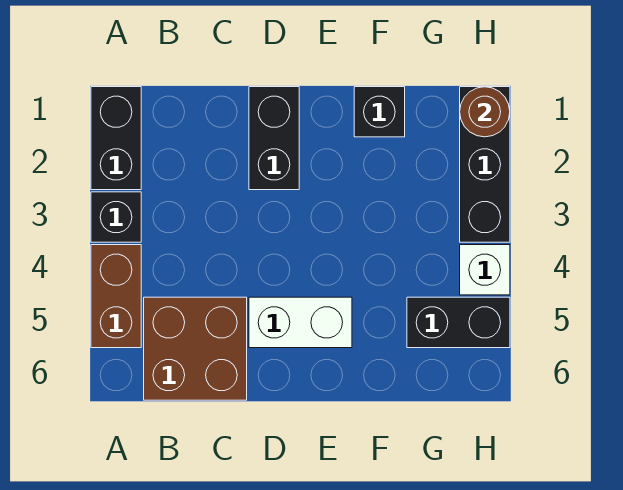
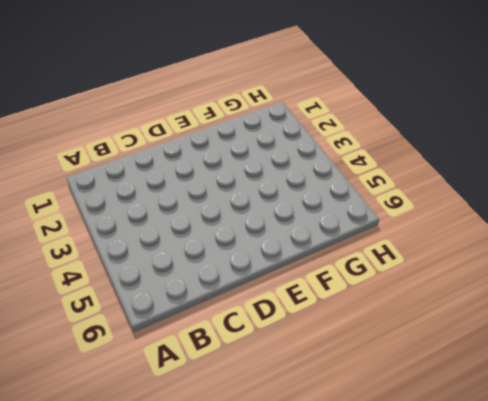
none -> black 1x2 brick [91,87,141,190]
none -> black 1x1 brick [91,192,141,242]

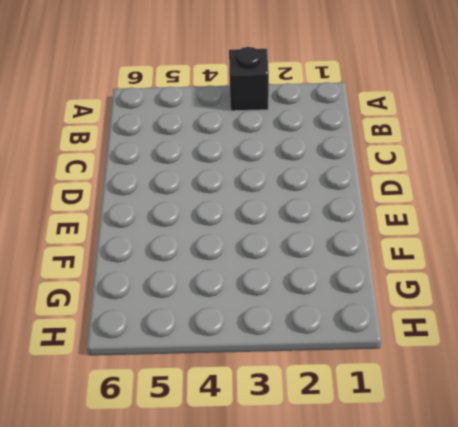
none -> black 1x2 brick [91,87,141,190]
none -> brown 1x2 brick [91,245,141,348]

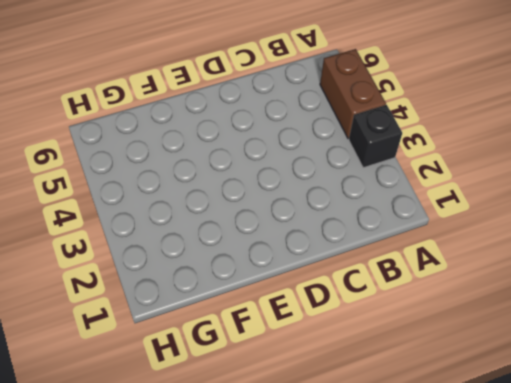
none -> black 1x2 brick [91,87,141,190]
none -> brown 2x2 brick [144,297,247,400]

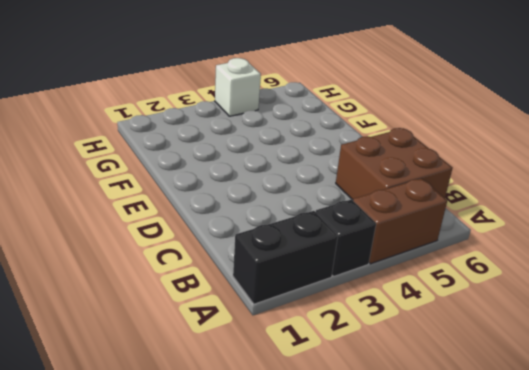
none -> black 1x2 brick [249,87,299,190]
none -> white 1x2 brick [249,297,352,348]

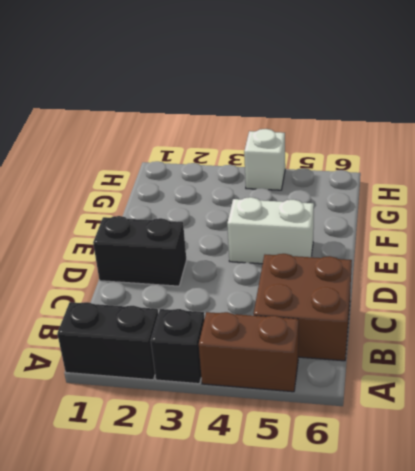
white 1x2 brick [227,197,314,264] -> white 1x2 brick turned to [249,297,352,348]
none -> black 1x1 brick [354,87,405,137]
none -> black 1x2 brick [407,297,510,348]

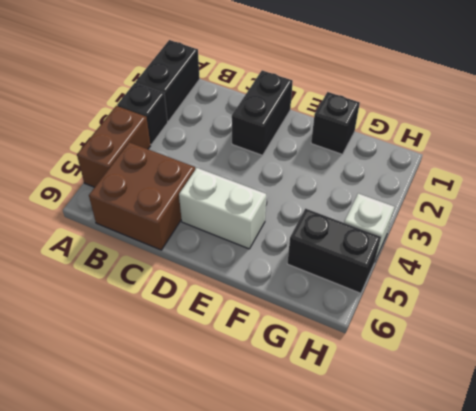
none -> black 1x3 brick [460,87,510,242]
none -> brown 1x1 round brick [460,87,510,137]

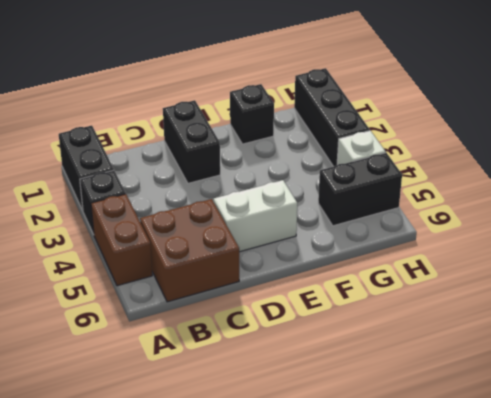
none -> brown 1x1 round brick [460,87,510,137]

